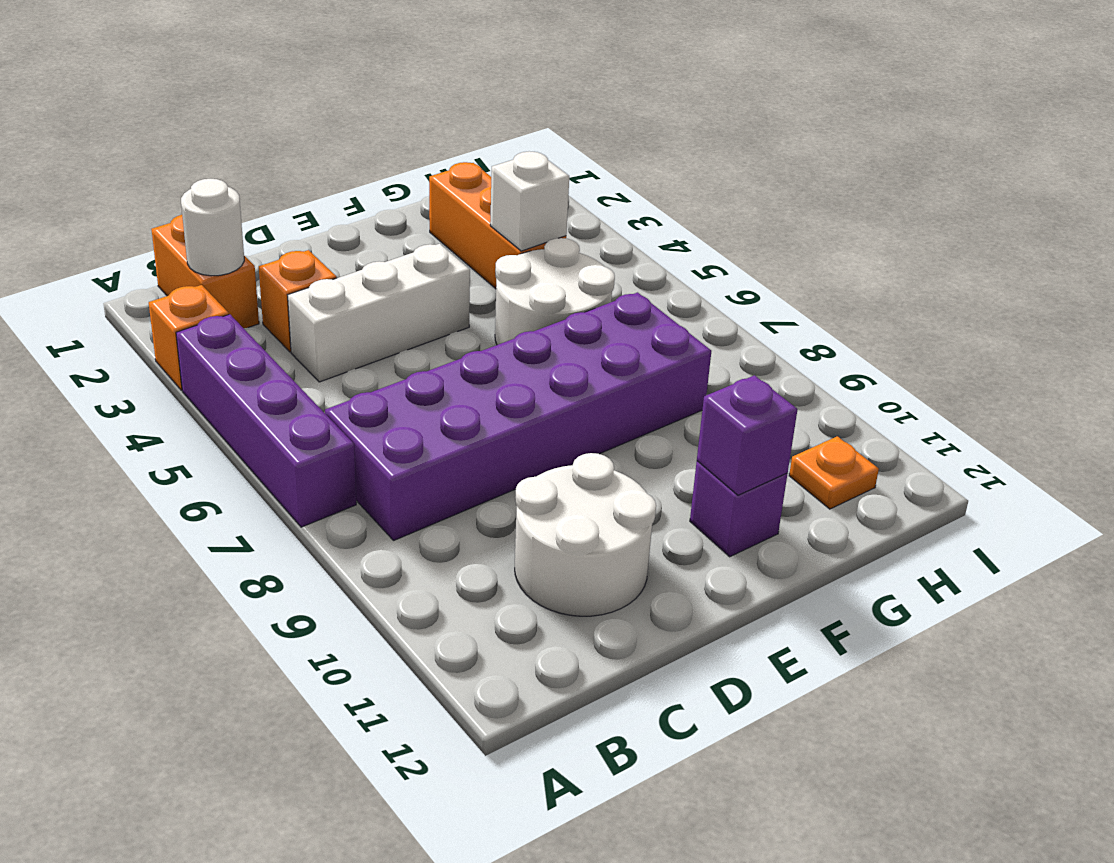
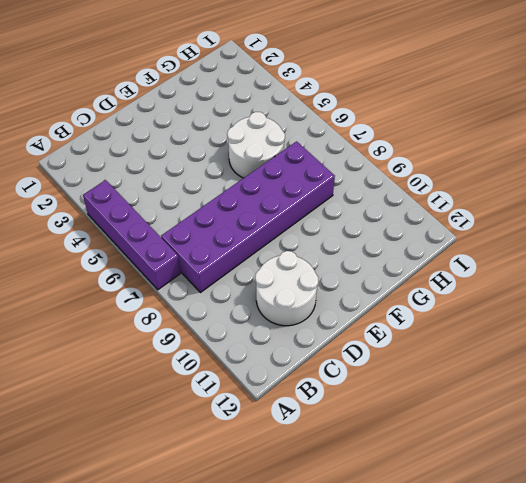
none -> orange 1x1 brick [149,285,229,390]
none -> orange 1x2 brick [152,215,259,328]
none -> orange 1x1 brick [259,250,337,352]

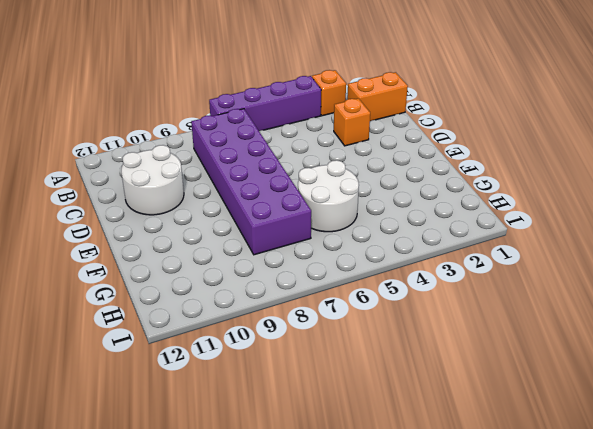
none -> white 1x3 brick [288,244,470,382]
none -> purple 1x1 brick [690,461,787,557]
none -> orange 1x3 brick [429,162,566,289]

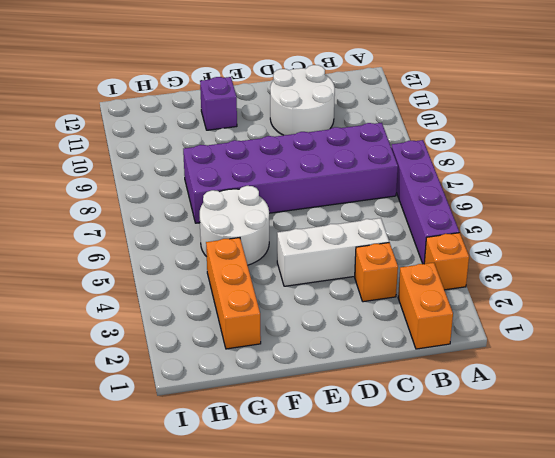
none -> orange 1x1 plate [789,436,879,509]
none -> white 1x1 round brick [181,179,244,276]
none -> purple 1x1 brick [697,375,798,495]

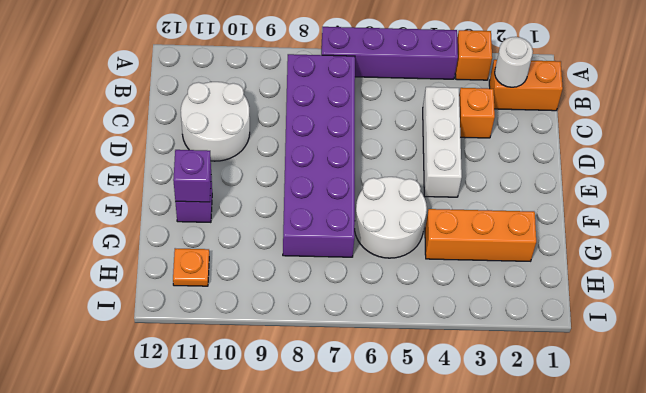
none -> white 1x1 brick [490,151,569,251]

